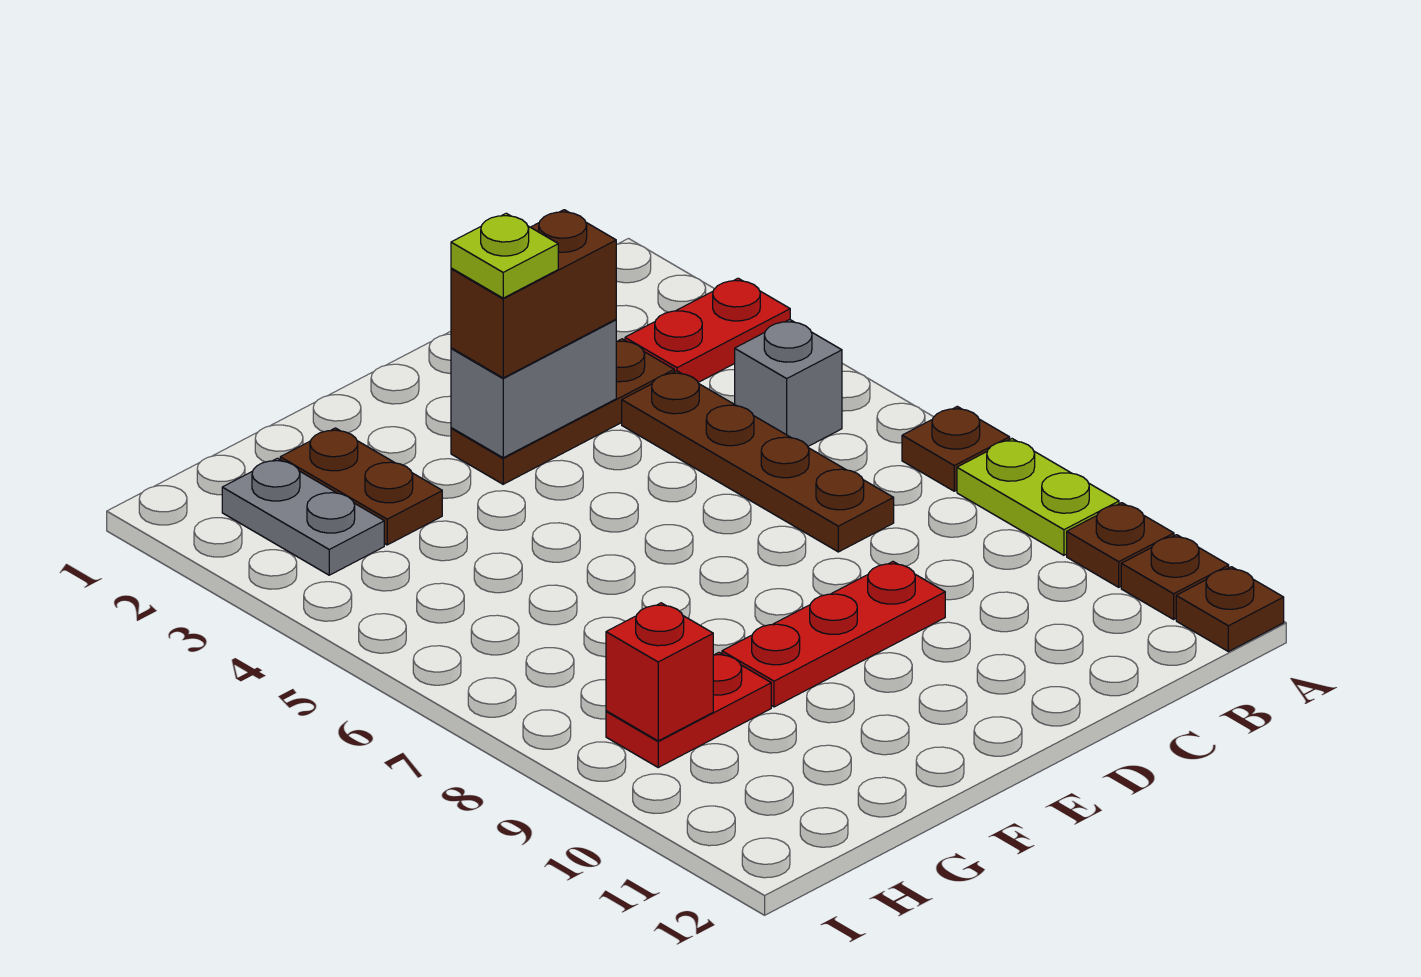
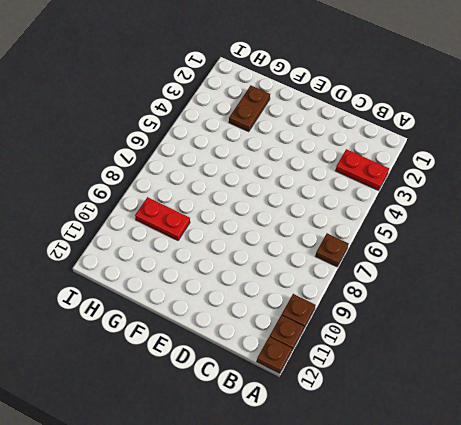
none -> lime 1x2 plate [957,439,1119,555]
none -> grey 1x1 brick [735,319,842,446]
none -> brown 1x3 plate [451,339,674,484]

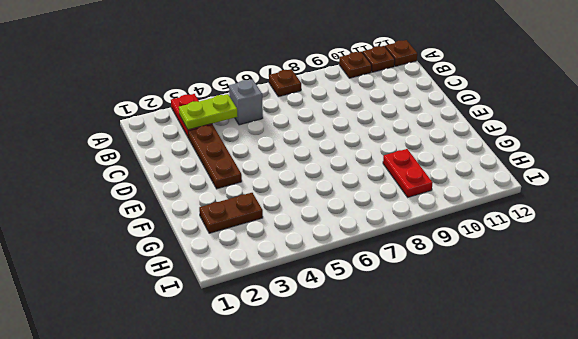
lime 1x2 plate [179,94,238,130] -> lime 1x2 plate moved to [957,439,1119,555]
none -> brown 1x4 plate [622,371,894,552]
none -> red 1x3 plate [722,562,945,707]
none -> grey 1x2 plate [222,458,384,575]

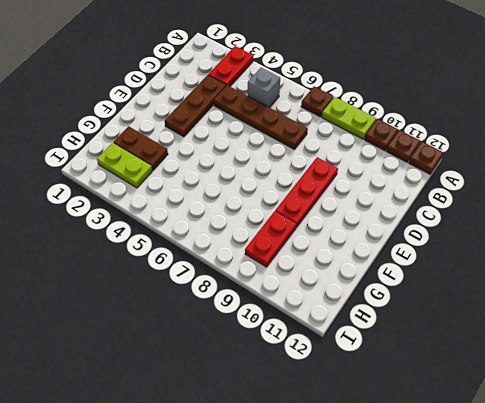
lime 1x2 plate [97,143,152,188] -> grey 1x2 plate [222,458,384,575]
none -> grey 1x2 brick [451,319,616,458]
none -> red 1x1 brick [606,603,713,741]
none -> brown 1x2 brick [451,210,616,378]

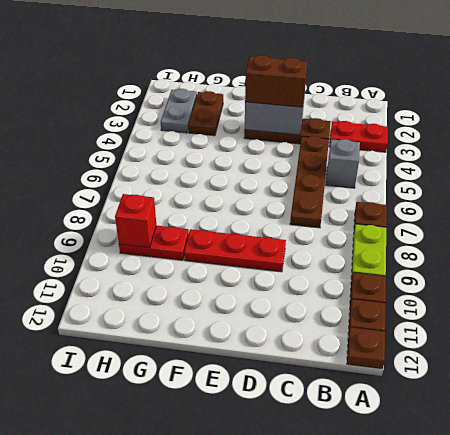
none -> lime 1x1 plate [451,213,558,298]

